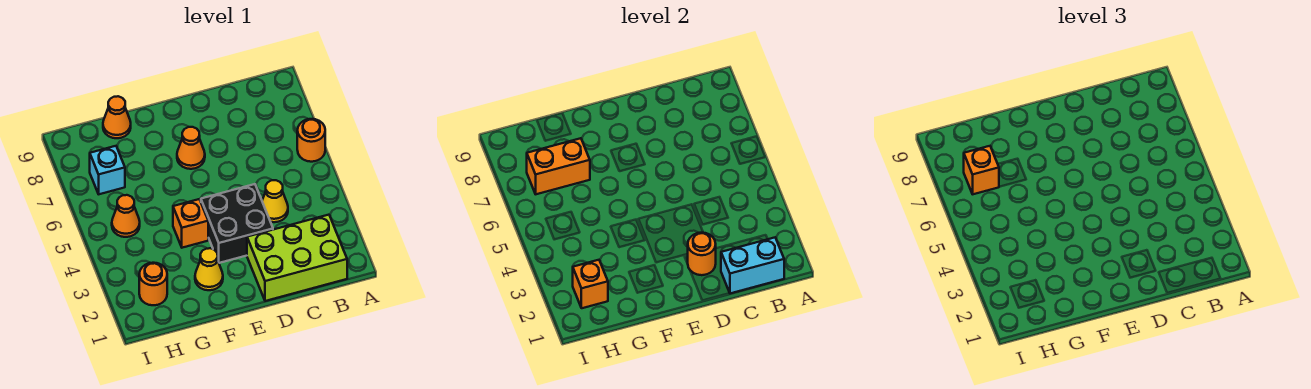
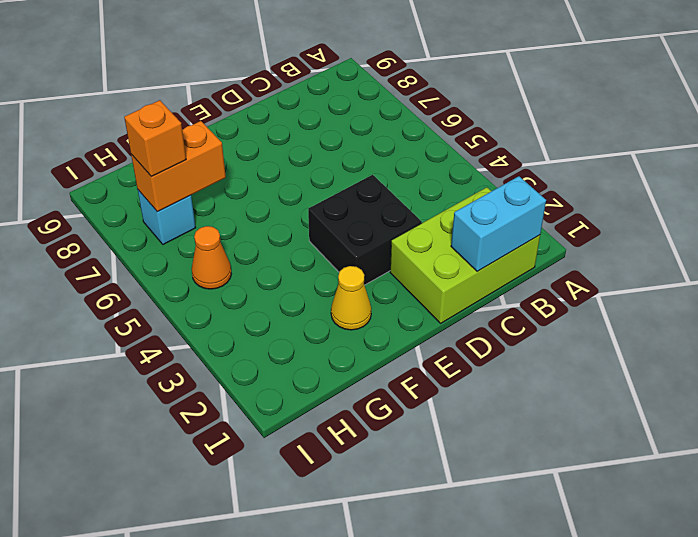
none -> orange 1x1 round brick [297,119,325,162]
none -> yellow 1x1 cone [262,180,288,222]
none -> orange 1x1 cone [177,127,205,169]

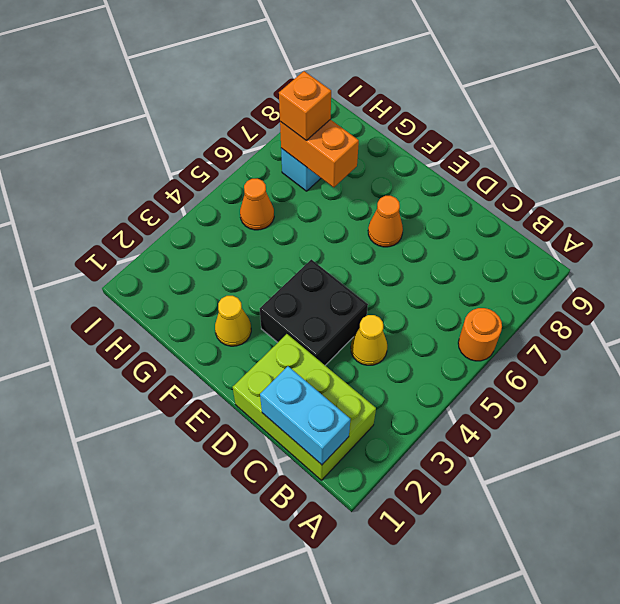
none -> orange 1x1 brick [173,199,208,248]
none -> orange 1x1 cone [103,96,131,138]
none -> orange 1x1 round brick [139,263,167,305]

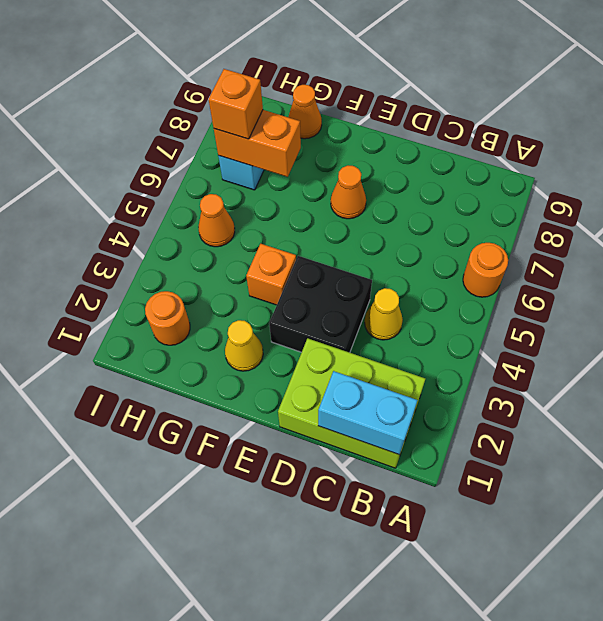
none -> orange 1x1 round brick [687,233,716,275]
none -> orange 1x1 brick [573,260,608,308]

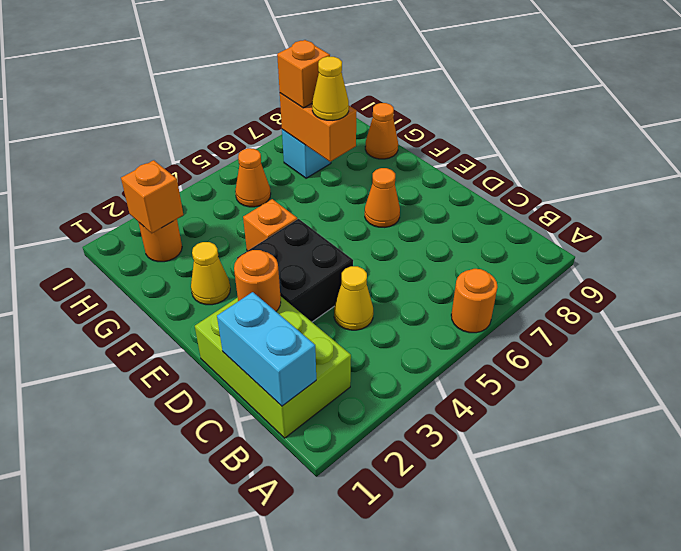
yellow 1x1 cone [312,56,349,120] -> none

